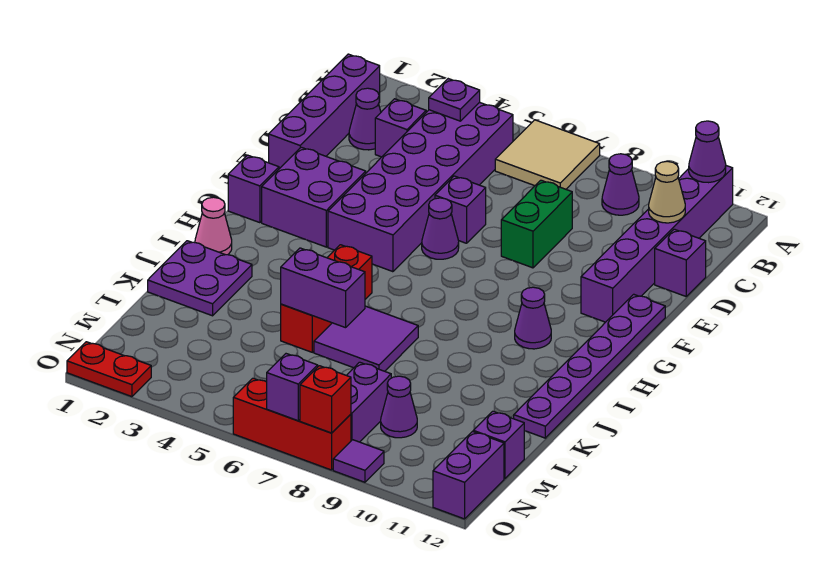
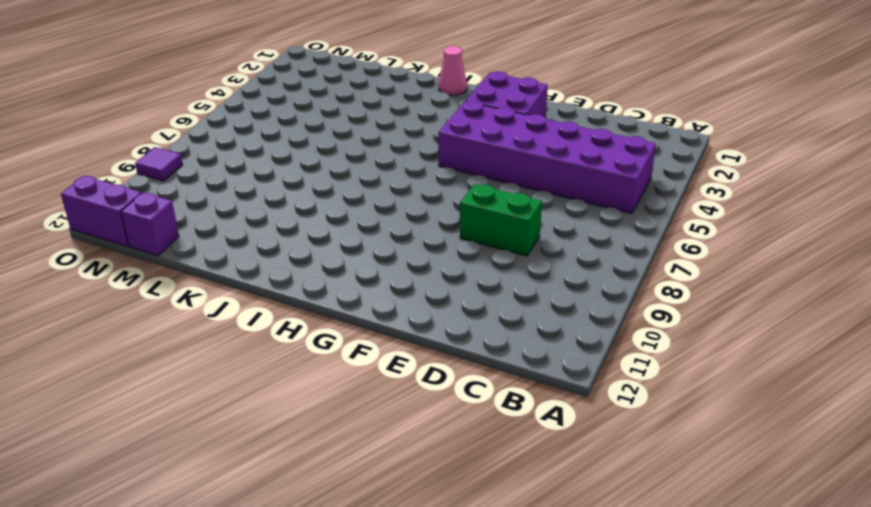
none -> tan 2x2 tile [495,120,600,189]
none -> purple 1x6 brick [581,166,733,322]
none -> purple 1x4 brick [269,54,380,169]
none -> purple 1x1 cone [602,154,639,215]

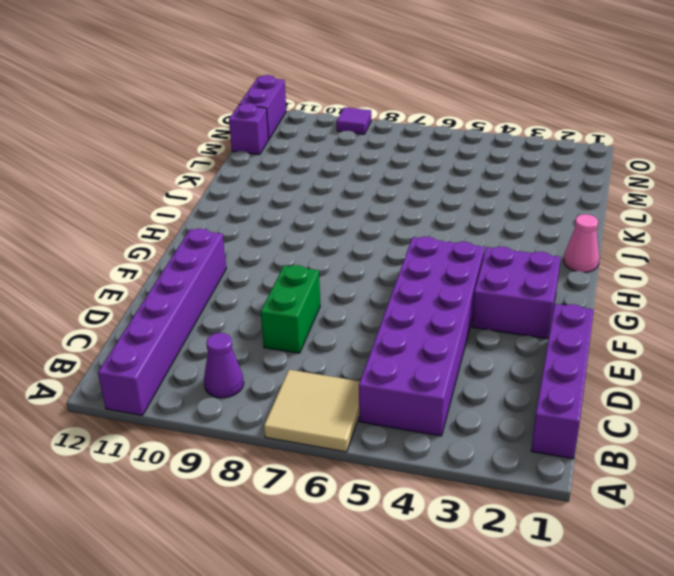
none -> purple 1x1 cone [349,88,381,150]
none -> purple 1x1 brick [375,99,426,157]
none -> purple 1x1 brick [655,229,706,296]
none -> purple 1x1 brick [435,176,486,243]

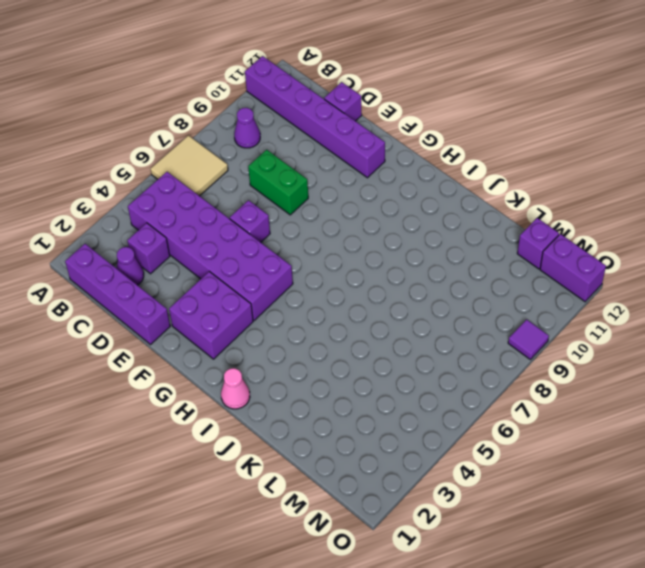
none -> purple 1x1 cone [422,198,459,259]
none -> purple 1x6 plate [514,294,665,438]
none -> purple 1x1 brick [228,155,279,223]
none -> purple 1x1 cone [515,287,551,349]

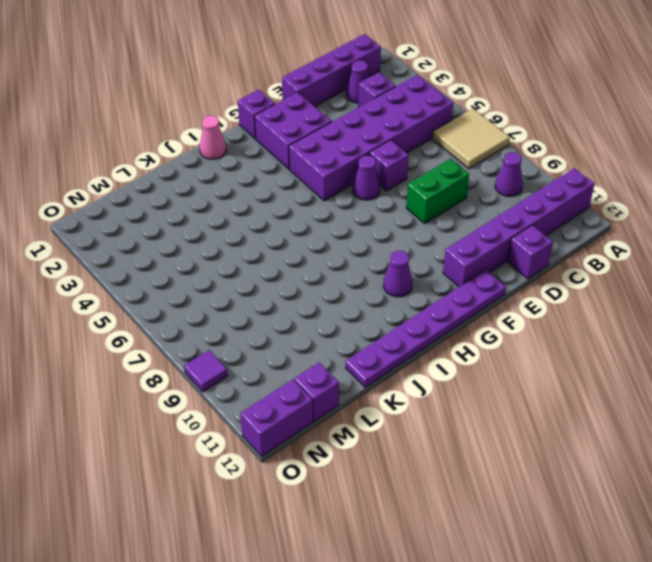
none -> red 1x3 brick [281,245,372,352]
none -> purple 2x2 plate [148,241,252,316]
none -> purple 2x2 tile [314,306,418,371]
none -> purple 1x2 brick [347,362,391,442]

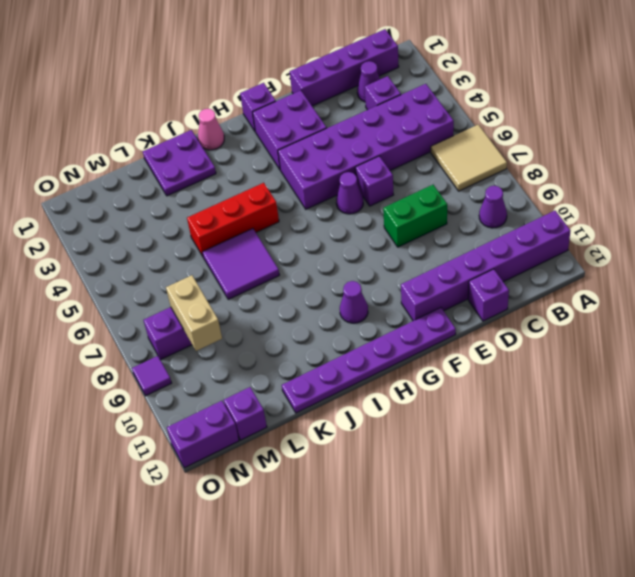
tan 1x2 brick [166,275,222,351] -> none
none -> purple 1x1 cone [381,376,417,438]
none -> red 1x2 plate [67,342,151,397]
none -> red 1x3 brick [233,378,351,470]
none -> purple 1x1 cone [689,121,726,183]

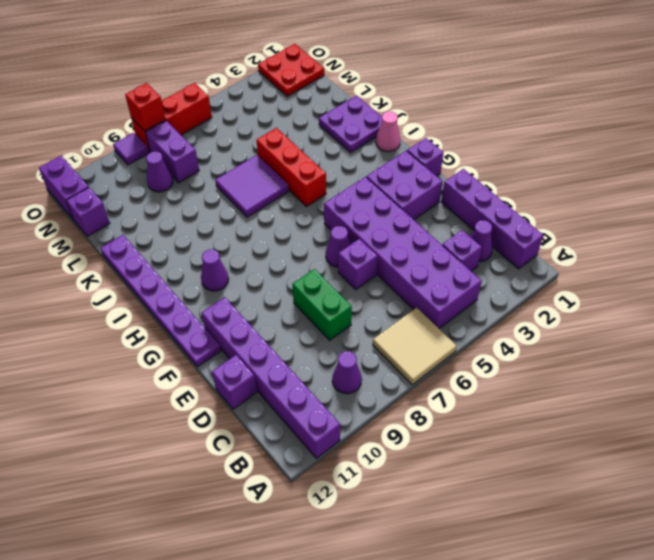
red 2x2 plate [258,44,324,96] -> red 1x2 plate [67,342,151,397]
none -> purple 1x1 cone [689,121,726,183]
none -> purple 1x1 plate [429,79,480,121]
none -> tan 1x1 cone [649,161,685,223]
none -> purple 1x2 brick [281,248,365,328]

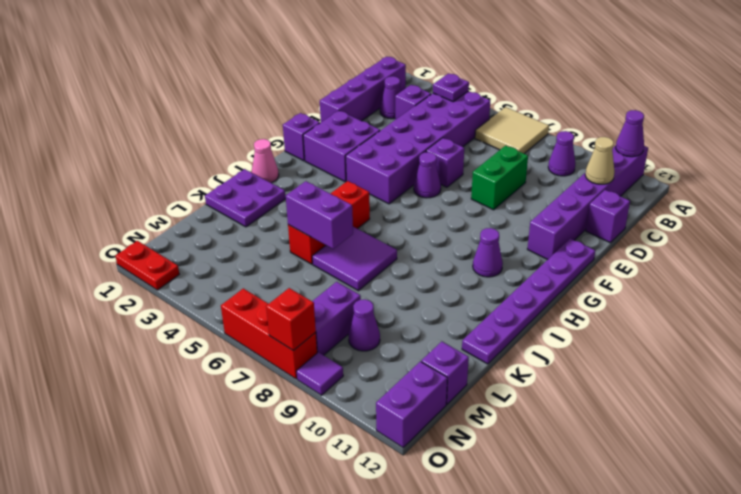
none -> purple 1x1 brick [267,354,318,421]

